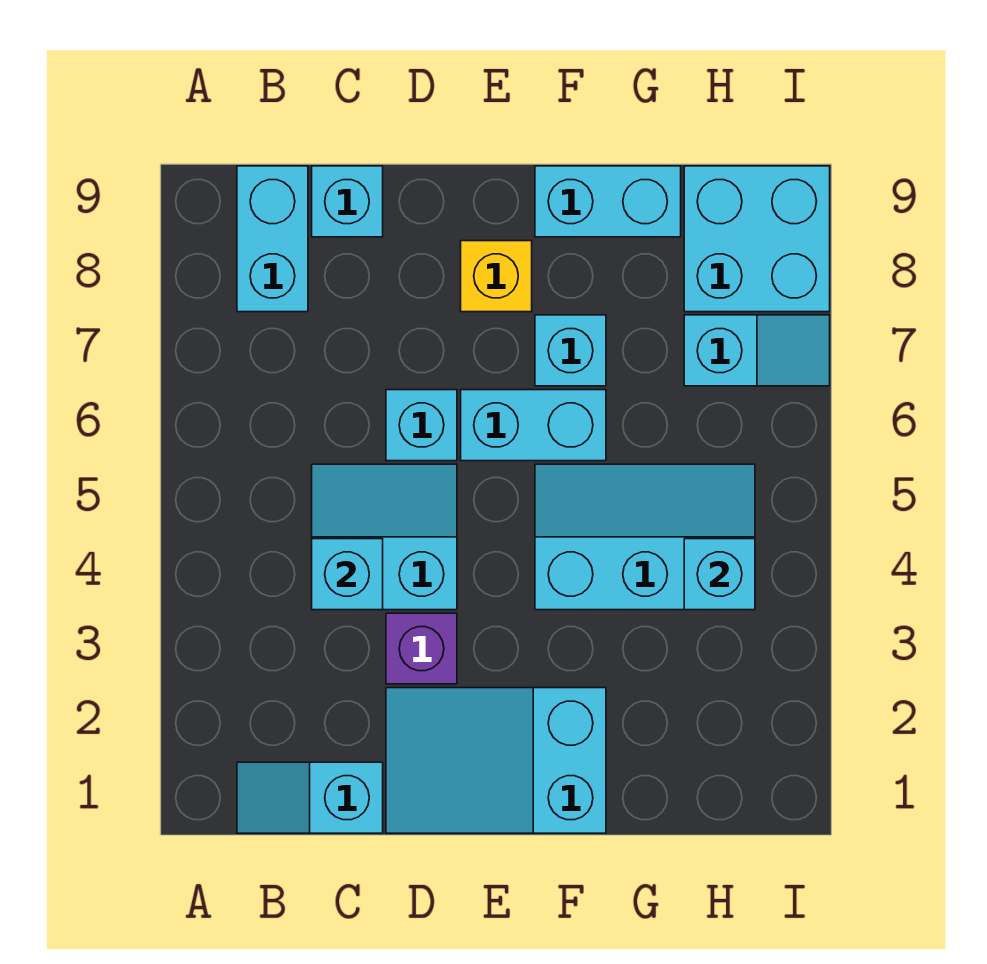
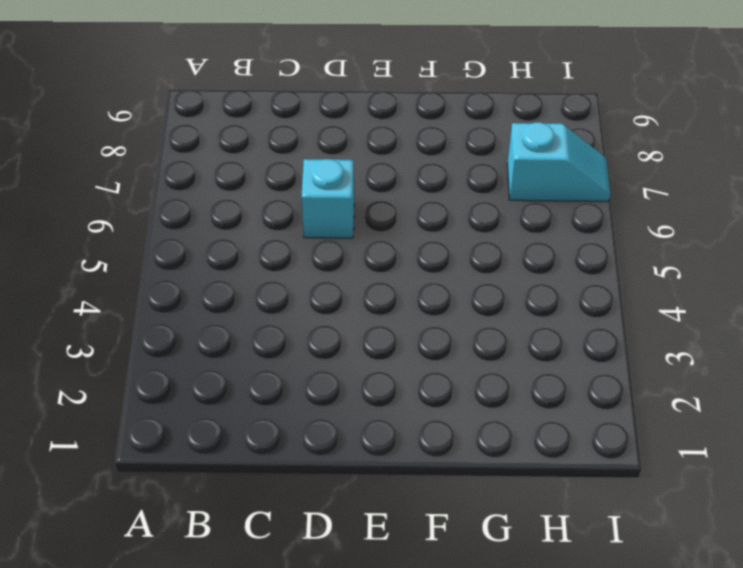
none -> cyan 1x2 slope [237,762,383,833]
none -> cyan 1x2 brick [237,166,308,312]
none -> cyan 2x2 slope [312,464,457,610]

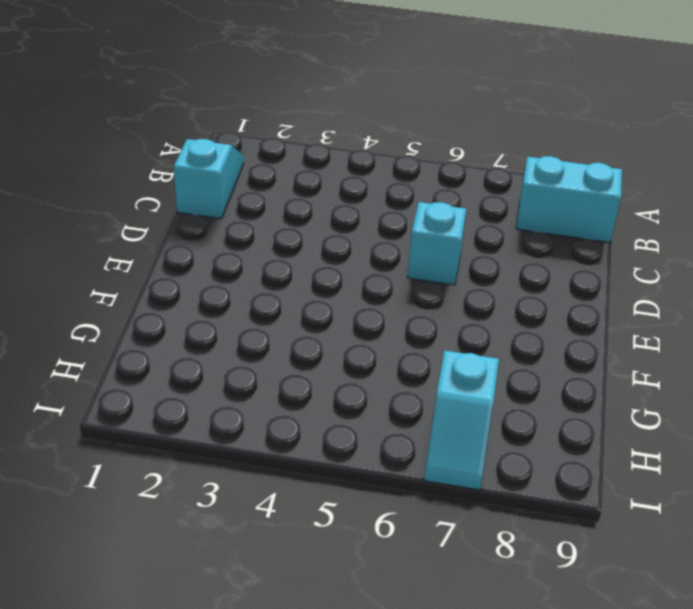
none -> cyan 2x2 slope [312,464,457,610]
none -> cyan 1x1 brick [312,166,383,237]
none -> cyan 2x3 slope [386,688,606,833]

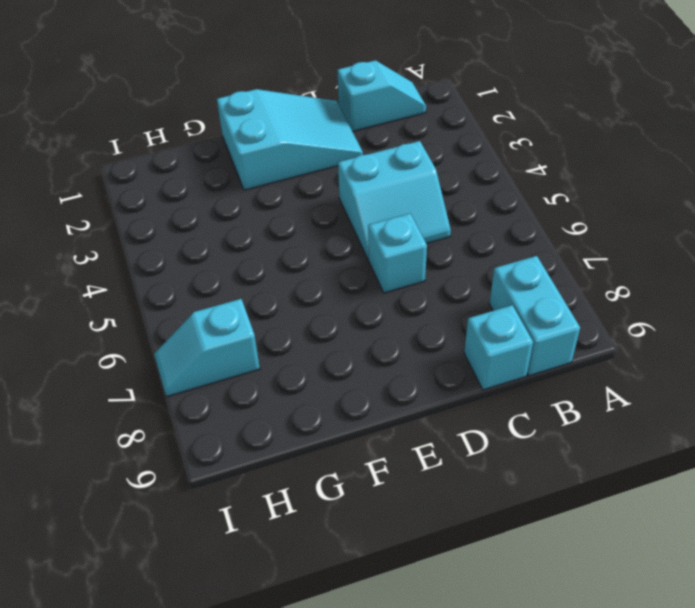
none -> purple 1x1 brick [386,613,457,684]
none -> cyan 1x2 brick [461,390,606,461]
none -> yellow 1x1 brick [461,241,532,312]

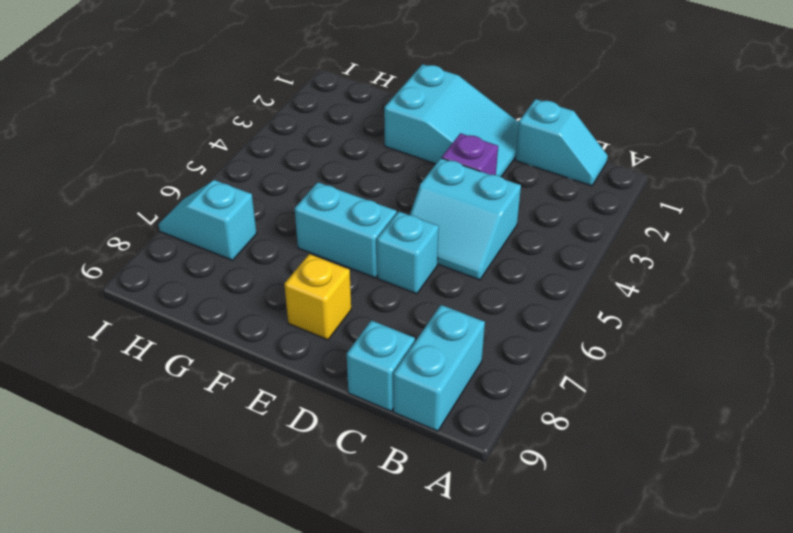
none -> cyan 2x3 slope [535,464,755,610]
none -> cyan 1x1 brick [535,315,606,386]
none -> cyan 1x2 brick [535,166,681,237]

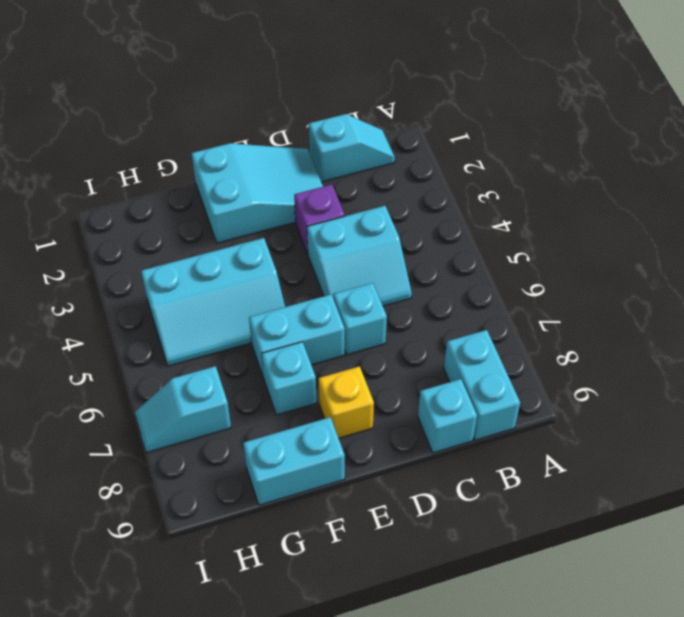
none -> cyan 2x2 brick [684,166,830,312]
none -> cyan 1x1 brick [312,539,383,610]
none -> cyan 1x1 brick [684,539,755,610]

